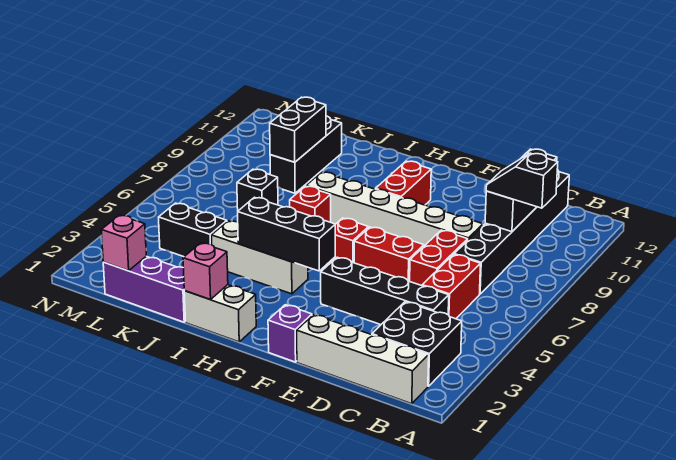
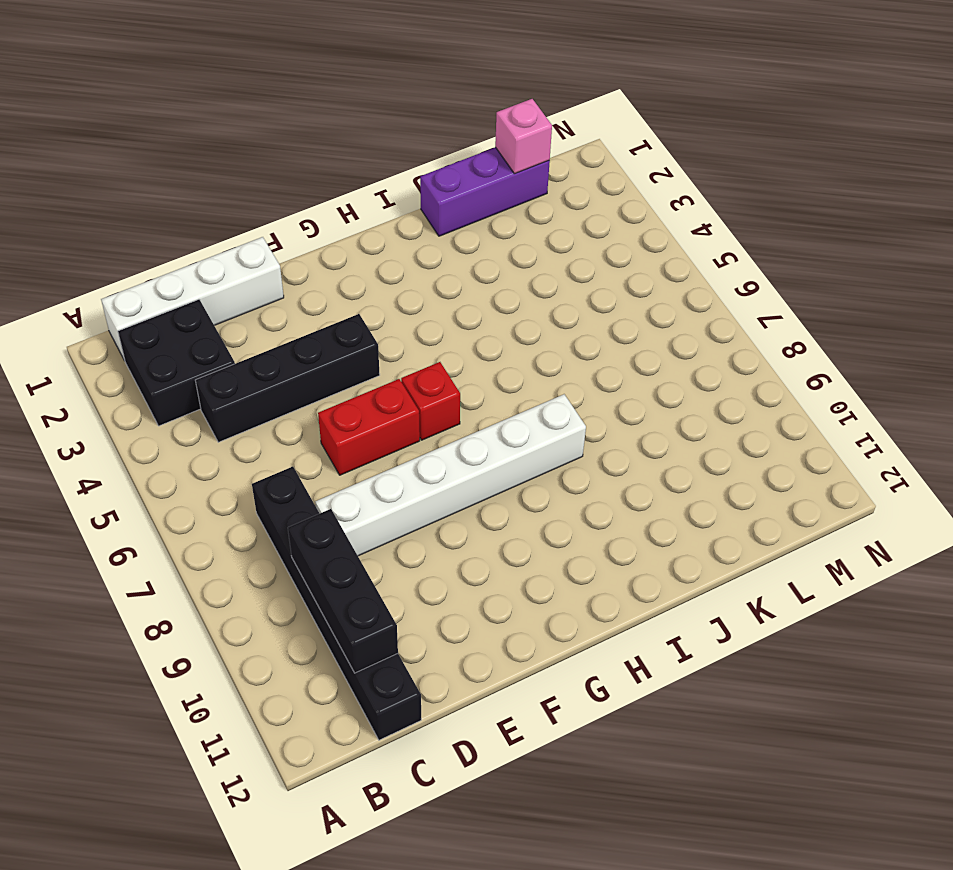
none -> red 1x2 brick [422,254,481,319]
none -> red 1x2 brick [410,230,468,286]
none -> purple 1x1 brick [268,305,312,362]

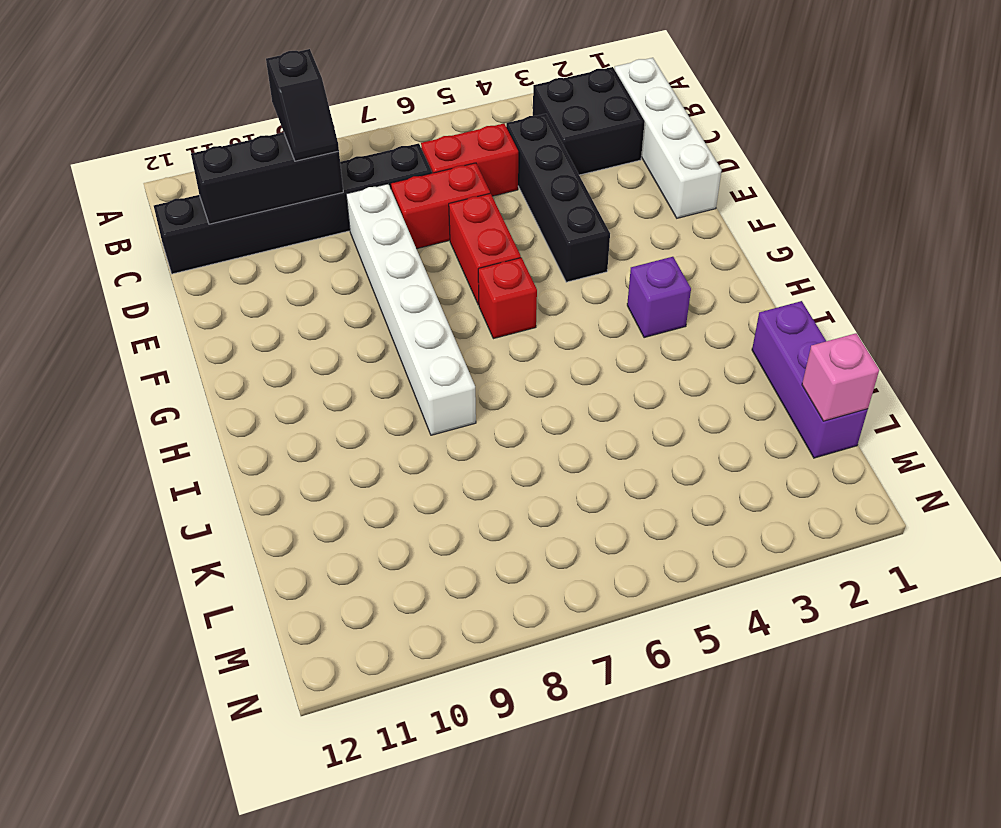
purple 1x1 brick [627,257,691,338] -> purple 1x1 brick moved to [268,305,312,362]
none -> red 1x2 brick [376,161,431,205]
none -> white 1x2 brick [184,285,256,342]
none -> white 1x3 brick [211,221,308,294]

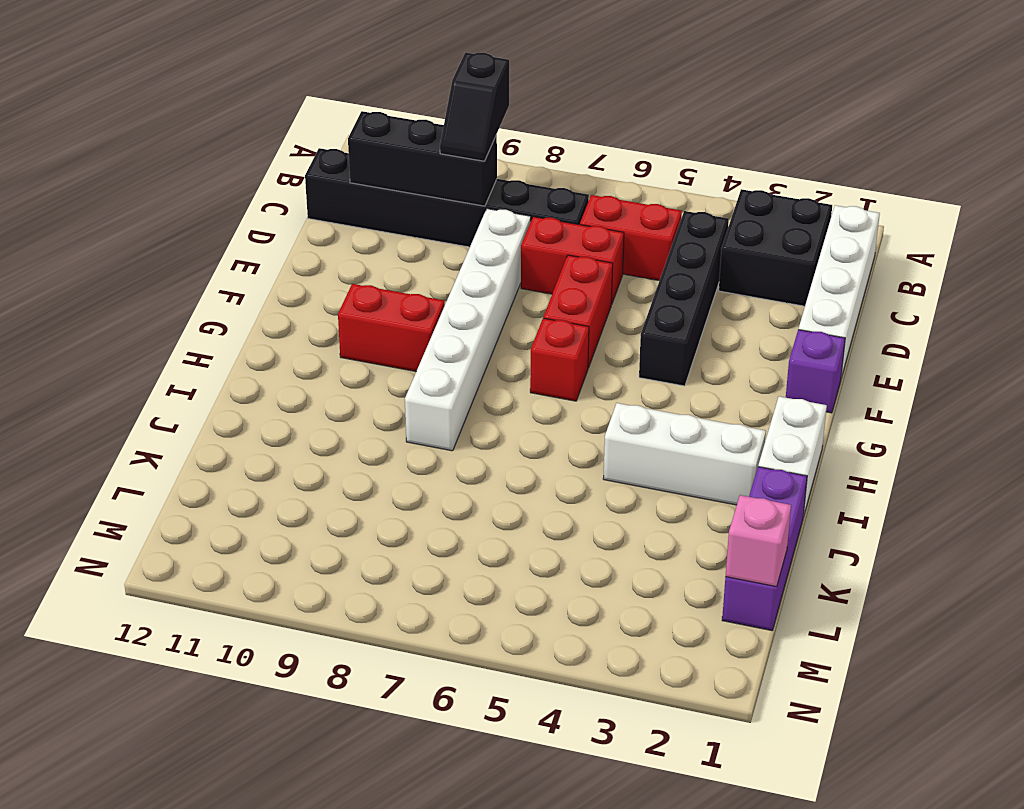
white 1x3 brick [603,403,766,505] -> white 1x3 brick turned to [211,221,308,294]
none -> red 1x1 brick [290,186,331,222]
none -> black 1x2 brick [159,203,227,257]
none -> black 1x1 brick [237,169,278,211]

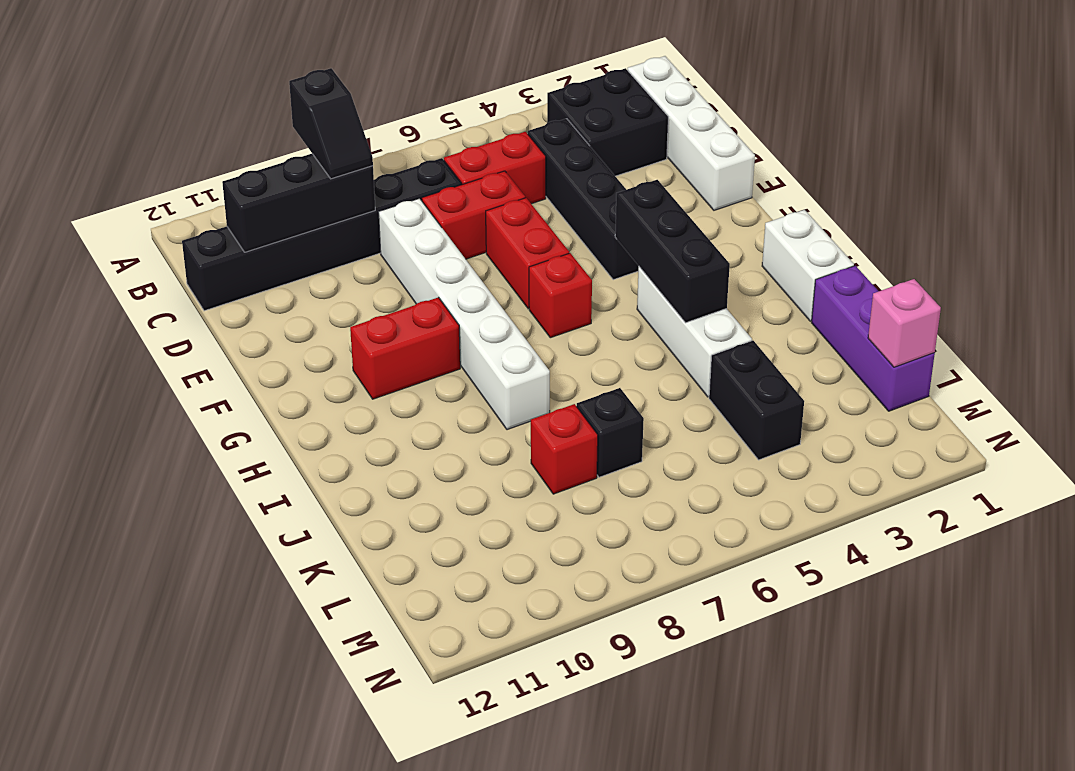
red 1x1 brick [531,404,598,494] -> red 1x1 brick moved to [290,186,331,222]
none -> purple 1x1 brick [268,305,312,362]
none -> black 1x3 brick [270,116,342,193]
none -> pink 1x1 brick [183,243,228,299]

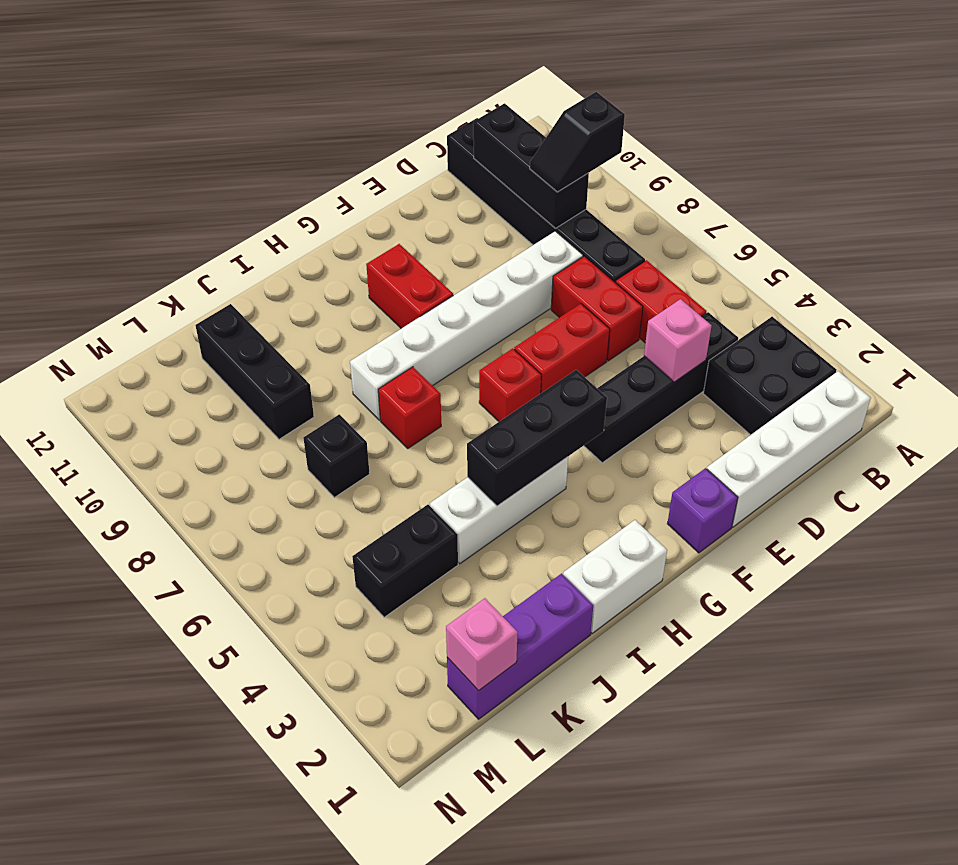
pink 1x1 brick [644,299,712,382] -> pink 1x1 brick moved to [183,243,228,299]
none -> black 1x2 brick [270,97,326,162]

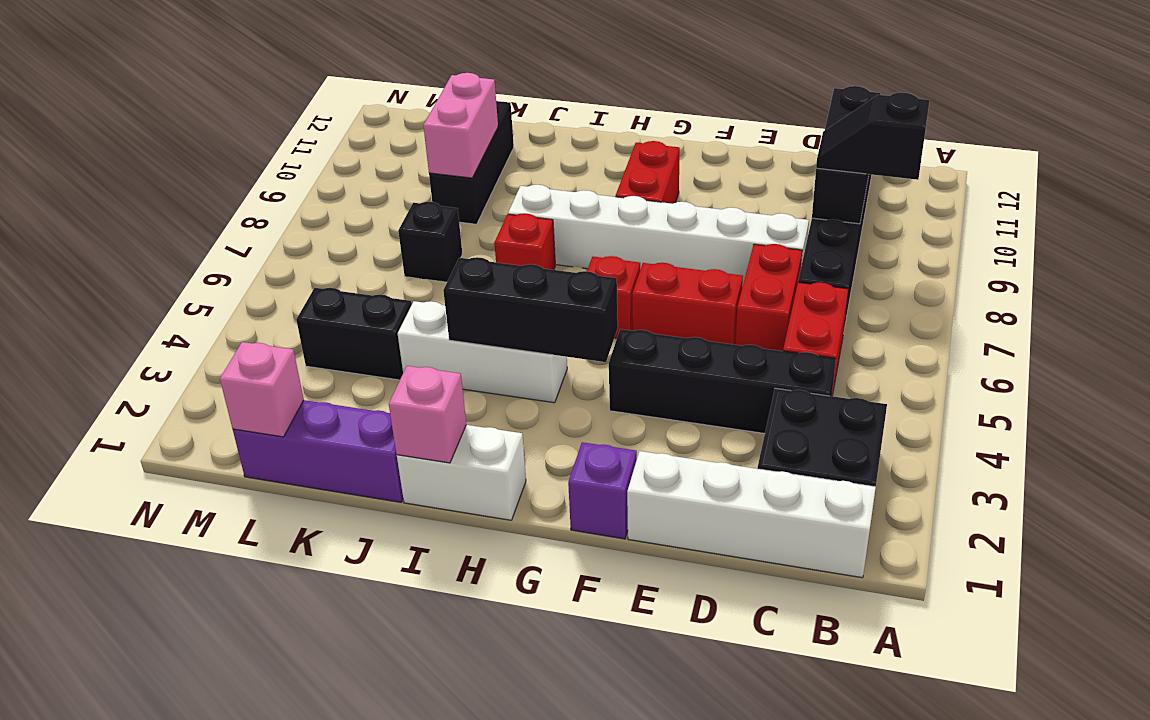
pink 1x2 brick [423,73,498,178] -> black 1x2 brick [270,97,326,162]

